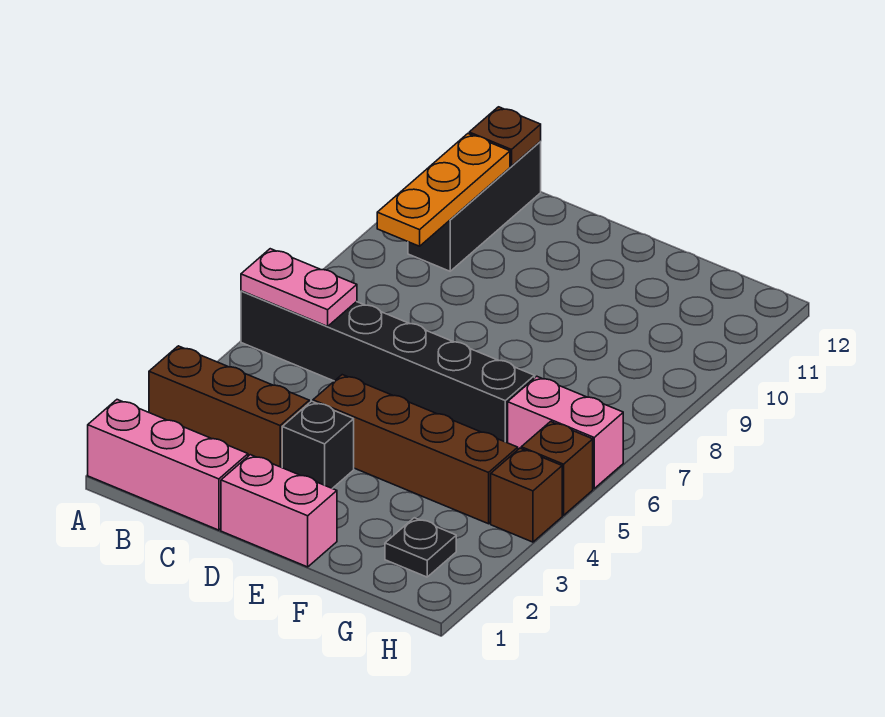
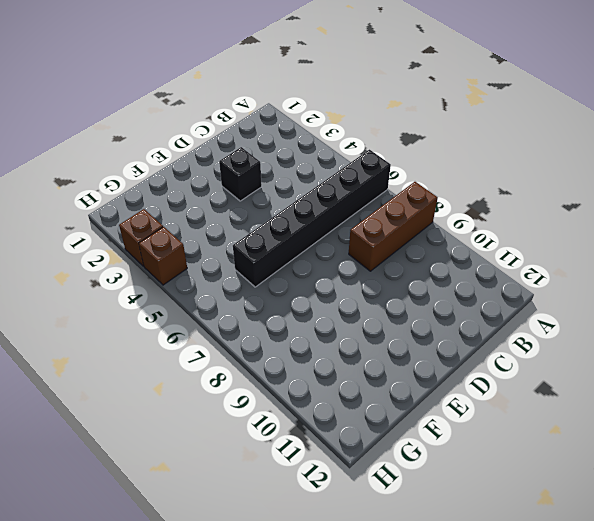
brown 1x3 brick [349,182,438,271] -> brown 1x3 brick moved to [149,346,309,468]
brown 1x1 brick [119,209,163,266] -> brown 1x1 brick moved to [521,422,593,515]
none -> pink 1x3 brick [88,400,248,530]
none -> black 1x3 brick [408,142,541,271]
none -> pink 1x2 brick [221,455,337,567]

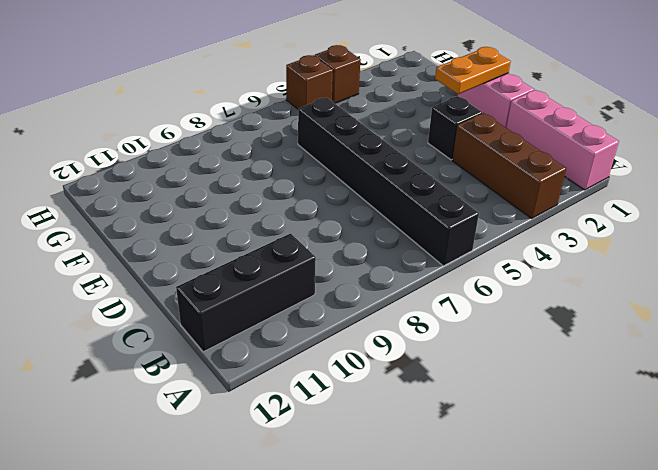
orange 1x2 plate [435,47,511,94] -> none
none -> brown 1x4 brick [313,375,518,524]
none -> black 1x1 plate [385,518,456,577]
none -> pink 1x2 brick [508,376,623,489]

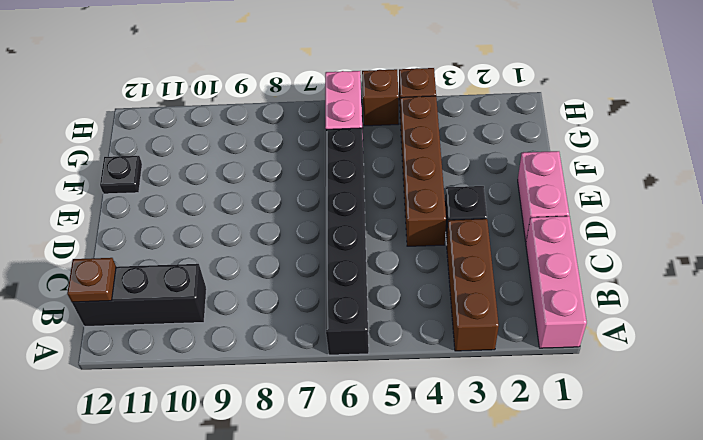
black 1x1 plate [100,156,142,194] -> black 1x1 plate moved to [385,518,456,577]
none -> pink 1x2 plate [241,249,357,326]
none -> orange 1x3 plate [377,134,510,246]

